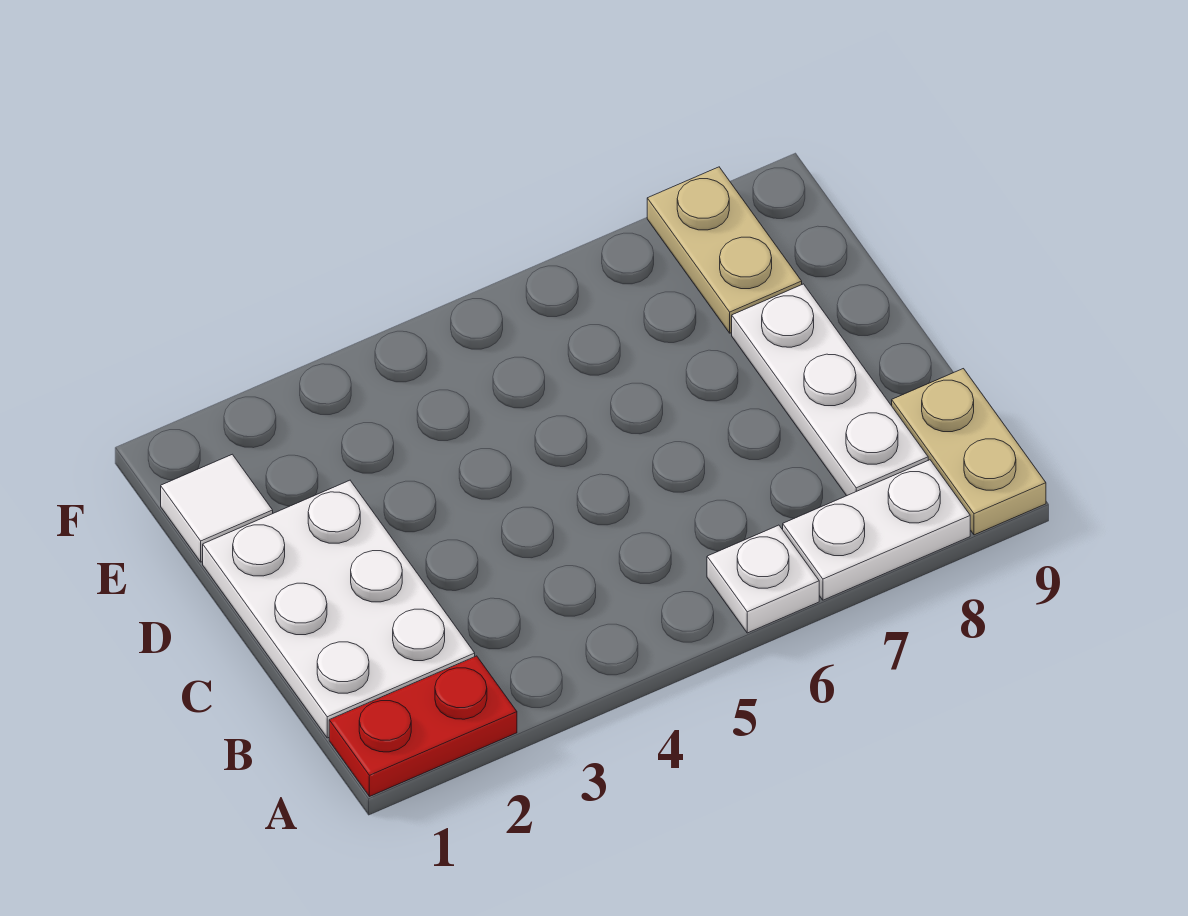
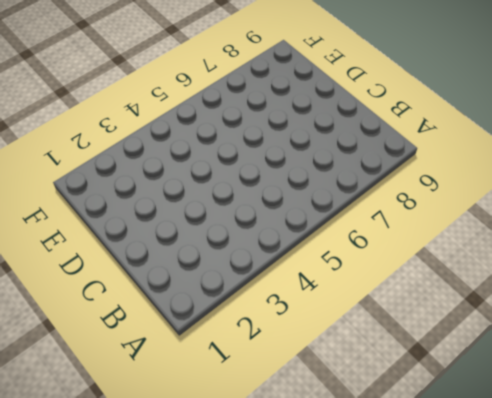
none -> red 1x2 plate [329,656,517,797]
none -> white 1x1 plate [707,525,819,633]

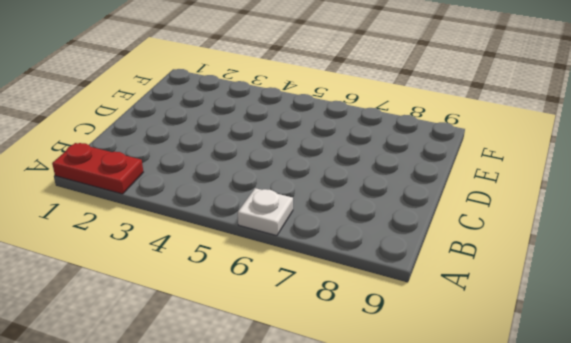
none -> white 1x2 plate [783,460,970,600]
none -> tan 1x2 plate [892,369,1046,535]

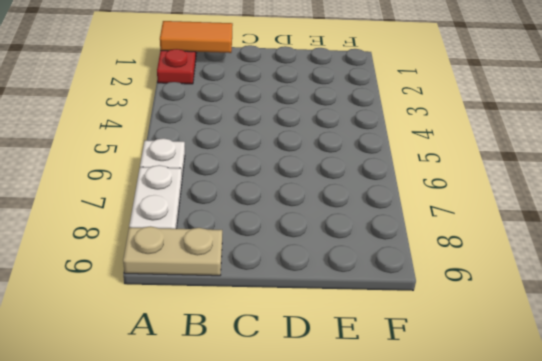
orange 1x2 tile [160,21,233,53] -> none
none -> white 2x3 plate [203,480,475,738]
none -> white 1x3 plate [732,284,928,496]

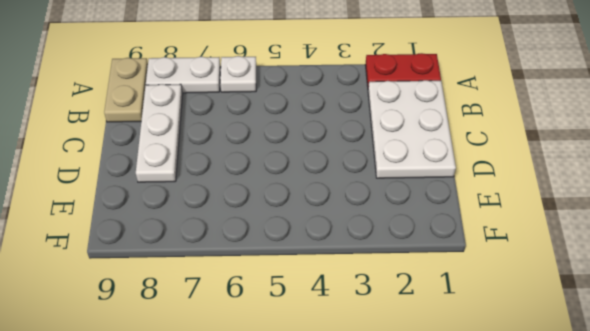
none -> white 1x1 tile [161,454,273,562]
none -> tan 1x2 plate [647,167,802,333]

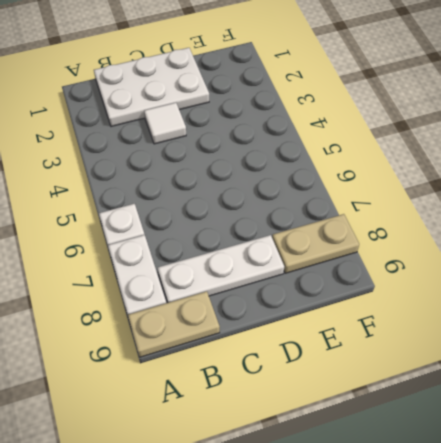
white 1x1 tile [144,103,186,144] -> white 1x1 tile moved to [161,454,273,562]
none -> red 1x2 plate [329,656,517,797]

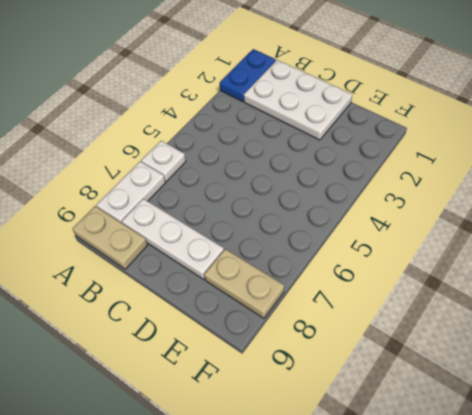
blue 1x2 plate [220,49,276,102] -> red 1x2 plate [329,656,517,797]
none -> white 1x1 tile [161,454,273,562]

